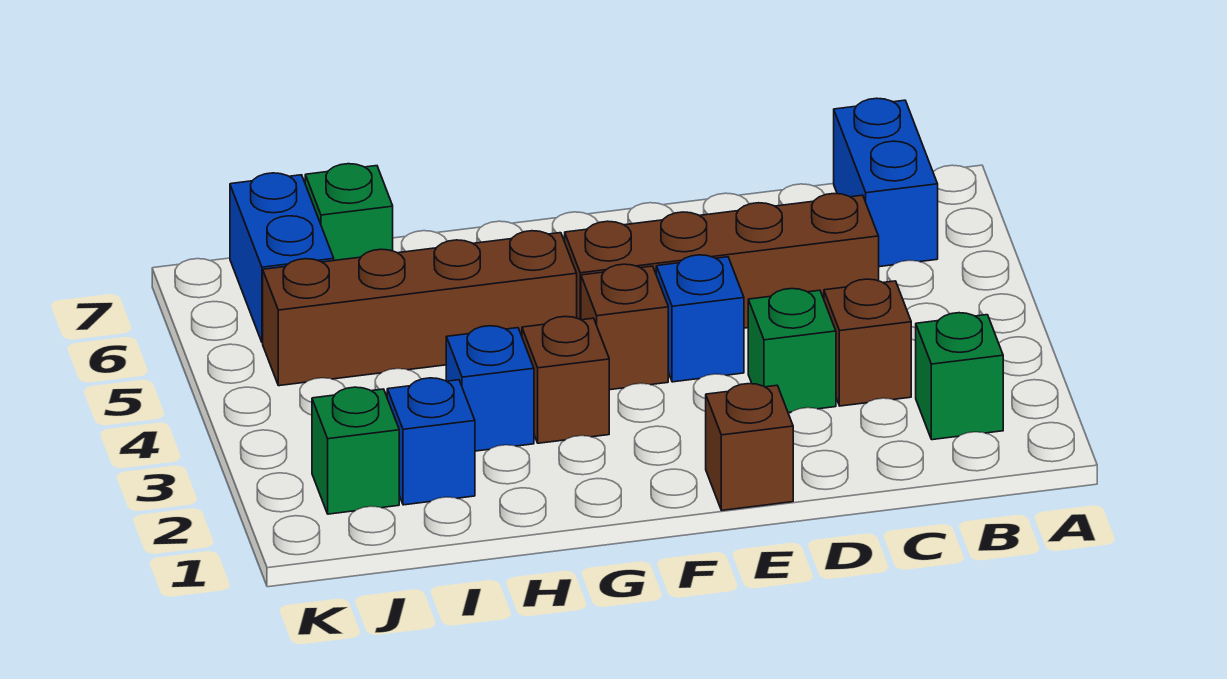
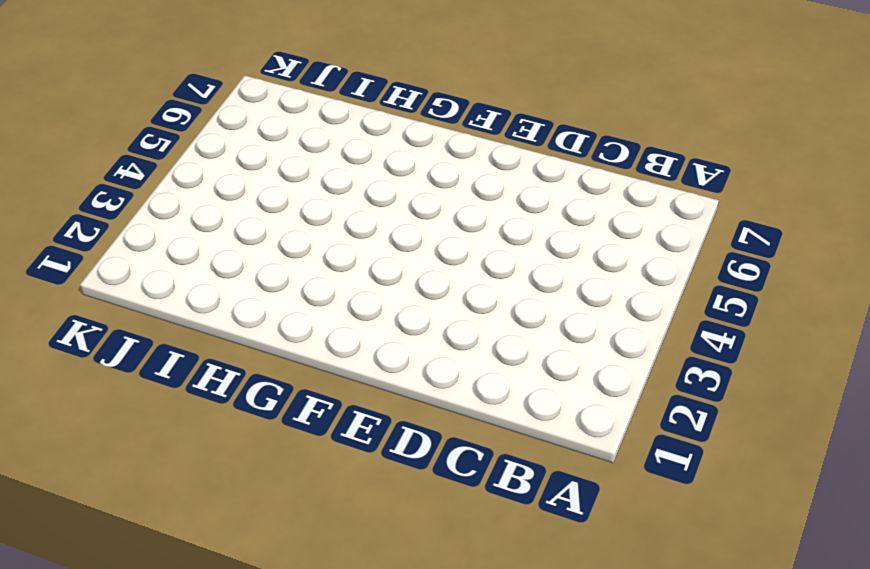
none -> green 1x1 brick [916,313,1003,440]
none -> blue 1x2 brick [834,98,938,267]
none -> brown 1x1 brick [824,279,911,406]

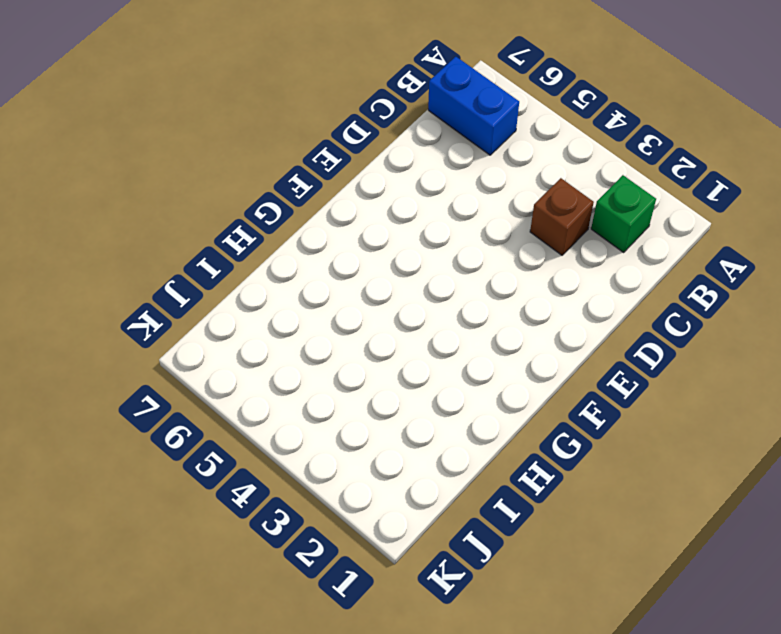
none -> brown 1x4 brick [565,194,879,328]
none -> green 1x1 brick [748,289,836,412]
none -> brown 1x1 brick [706,384,793,510]

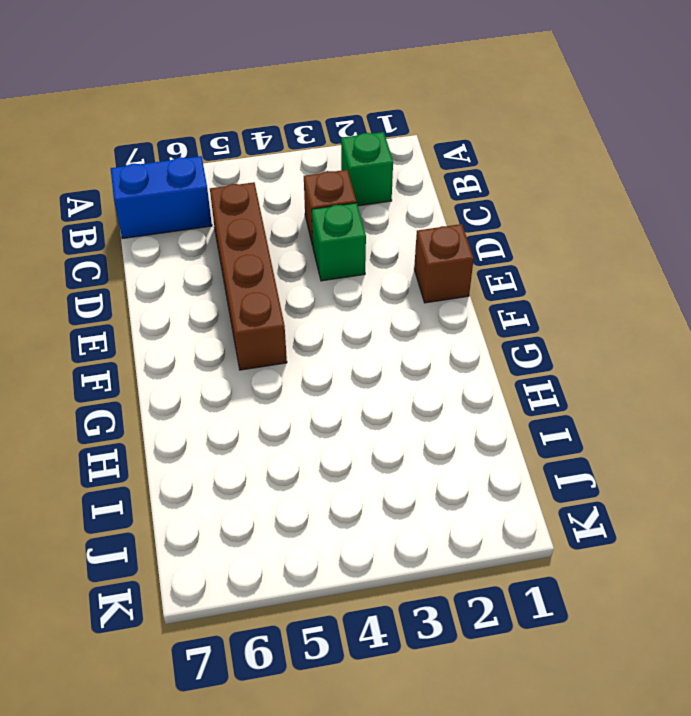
none -> blue 1x1 brick [656,255,744,382]
none -> brown 1x1 brick [581,264,668,390]
none -> brown 1x1 brick [522,317,609,443]

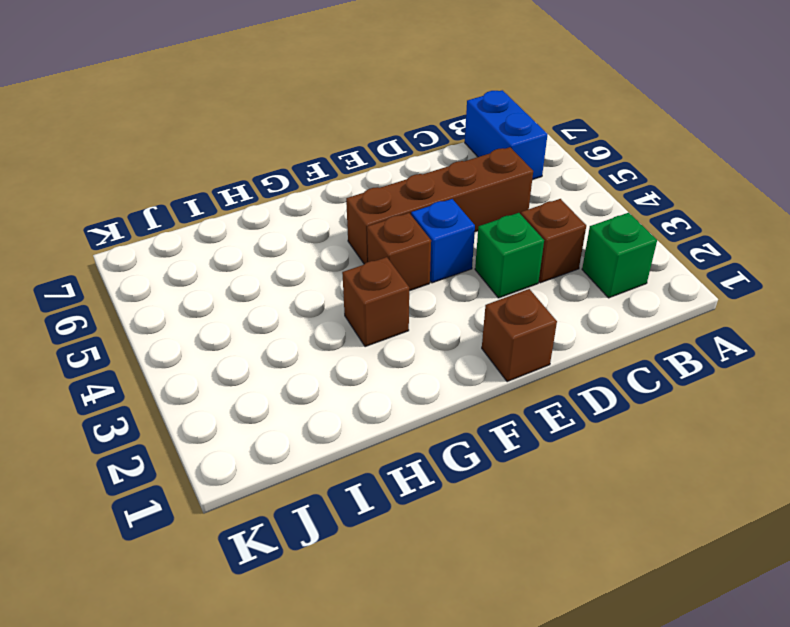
none -> brown 1x4 brick [263,231,577,386]
none -> blue 1x1 brick [446,326,534,451]
none -> blue 1x1 brick [387,378,475,505]

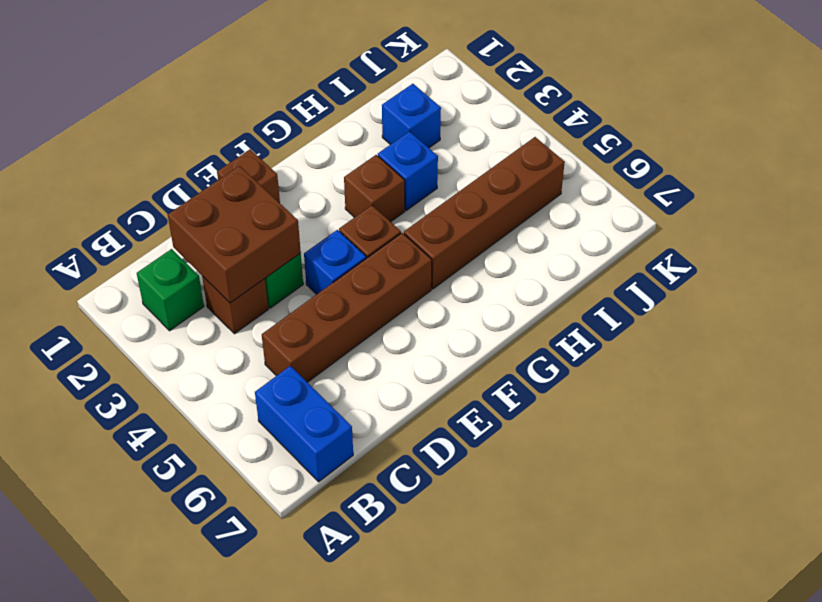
brown 2x2 brick [168,166,301,303] -> none
none -> green 1x1 brick [305,164,393,261]
none -> green 1x1 brick [312,387,399,514]
none -> blue 1x2 brick [230,173,334,343]

